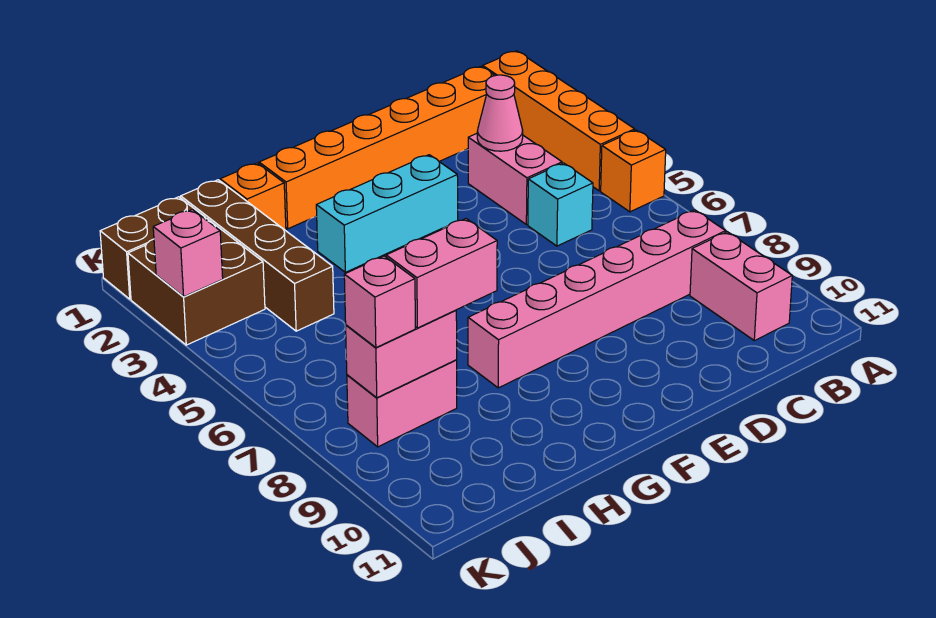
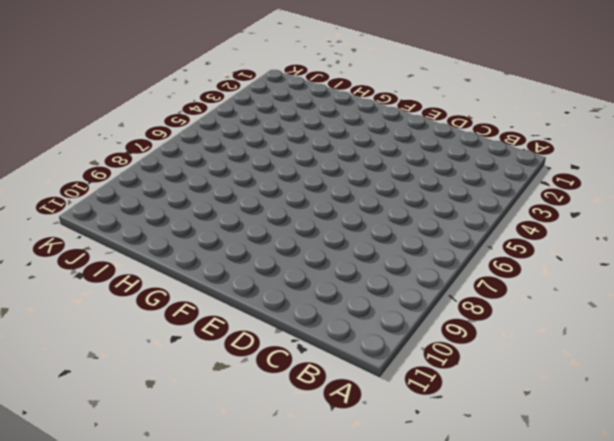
none -> orange 1x4 brick [483,51,635,191]
none -> orange 1x1 brick [601,130,666,212]
none -> orange 1x6 brick [259,66,495,229]

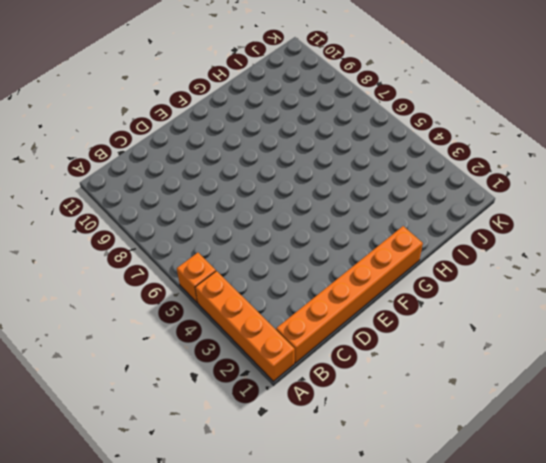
none -> pink 1x6 brick [468,210,726,388]
none -> pink 1x2 brick [690,232,792,341]
none -> pink 1x2 brick [468,134,562,225]

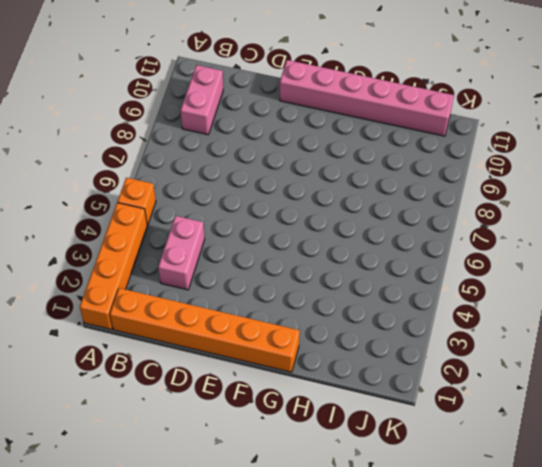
pink 1x6 brick [280,60,454,136] -> pink 1x6 brick moved to [468,210,726,388]
none -> cyan 1x1 brick [528,163,593,246]
none -> cyan 1x3 brick [316,155,458,272]
none -> orange 1x1 brick [220,163,286,230]

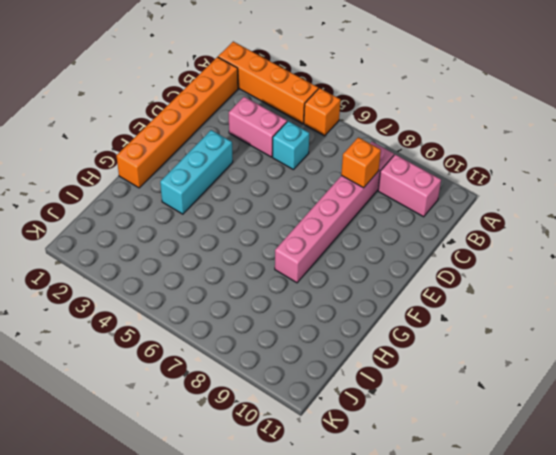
orange 1x1 brick [341,137,381,188] -> orange 1x1 brick moved to [220,163,286,230]
none -> brown 1x4 brick [181,180,334,331]
none -> pink 1x2 brick [347,360,457,447]
none -> brown 1x2 brick [100,197,206,299]

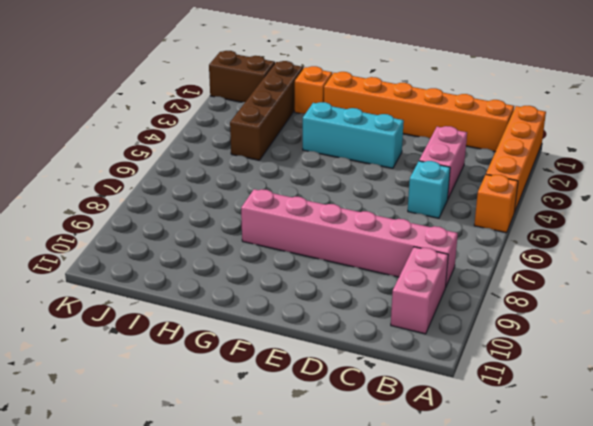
none -> pink 1x2 brick [347,360,457,447]
none -> brown 2x2 brick [128,219,265,345]
none -> pink 1x1 cone [477,75,523,151]

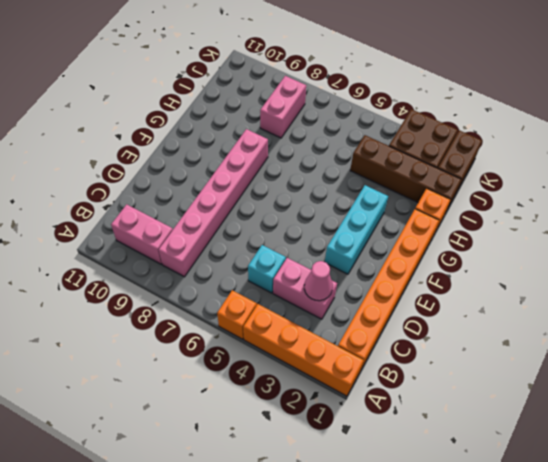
none -> pink 1x2 brick [346,310,457,398]
none -> pink 1x1 brick [153,210,223,297]
none -> pink 1x2 brick [386,219,497,328]

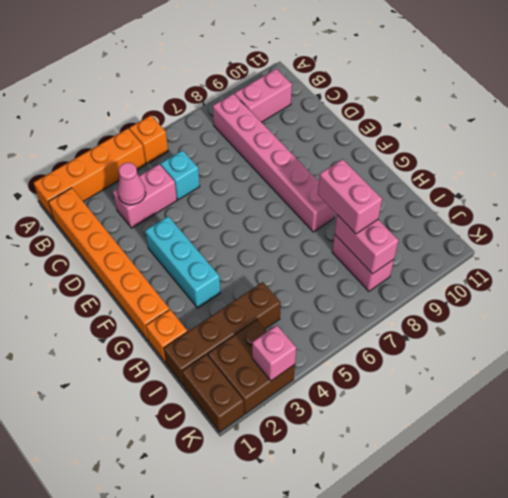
none -> pink 1x1 brick [344,256,415,348]

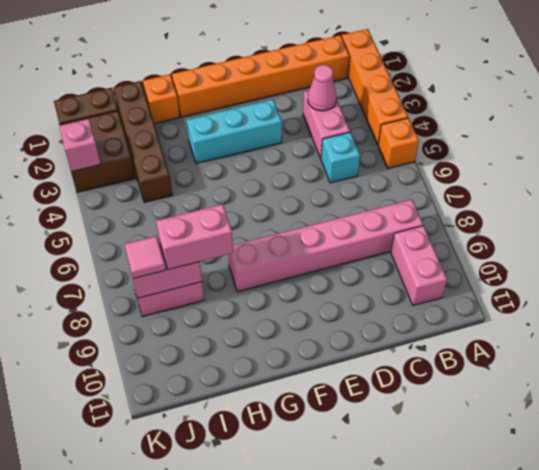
pink 1x1 tile [125,236,166,279] -> pink 1x1 brick [344,256,415,348]

